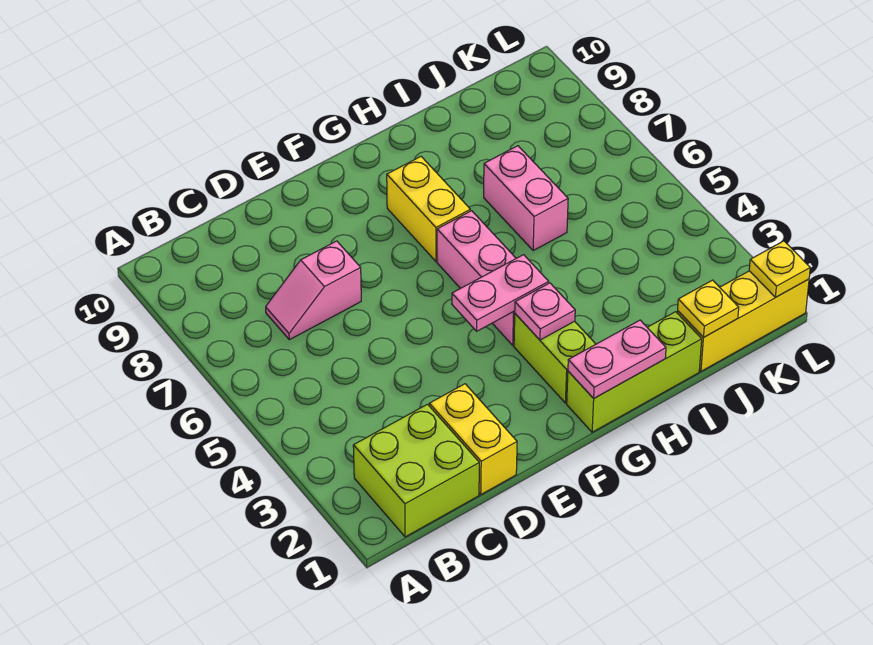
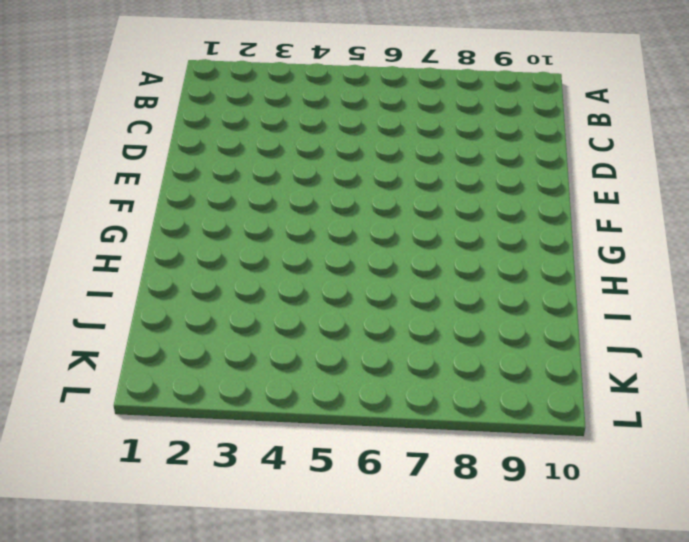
none -> lime 2x2 brick [353,404,479,537]
none -> pink 1x2 slope [266,241,361,340]
none -> yellow 1x2 brick [429,384,517,494]

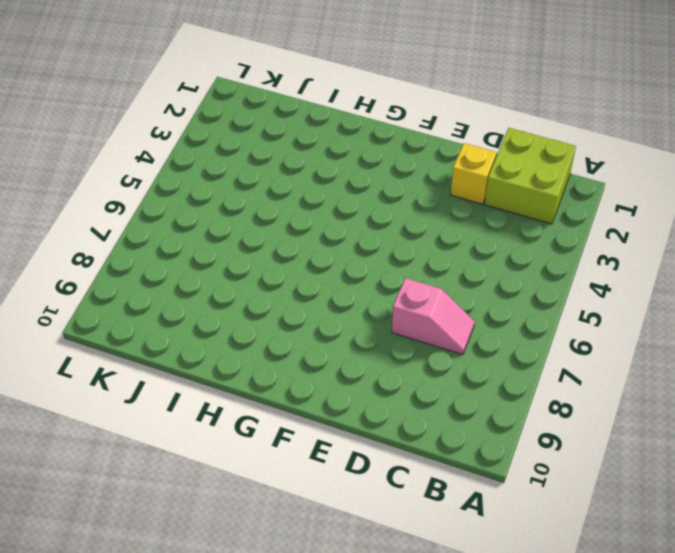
yellow 1x1 brick [450,143,497,204] -> yellow 1x2 brick [429,384,517,494]
none -> lime 1x3 brick [567,312,702,432]
none -> lime 1x2 brick [514,314,596,403]
none -> pink 1x3 brick [437,211,516,345]

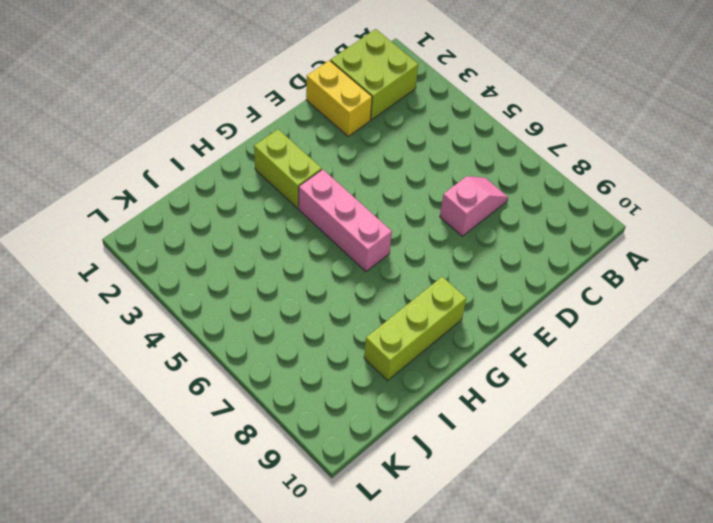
lime 1x3 brick [364,277,466,381] -> lime 1x3 brick moved to [567,312,702,432]
none -> yellow 1x2 brick [387,157,470,261]
none -> pink 1x2 brick [484,146,568,251]
none -> yellow 1x3 brick [677,271,809,371]

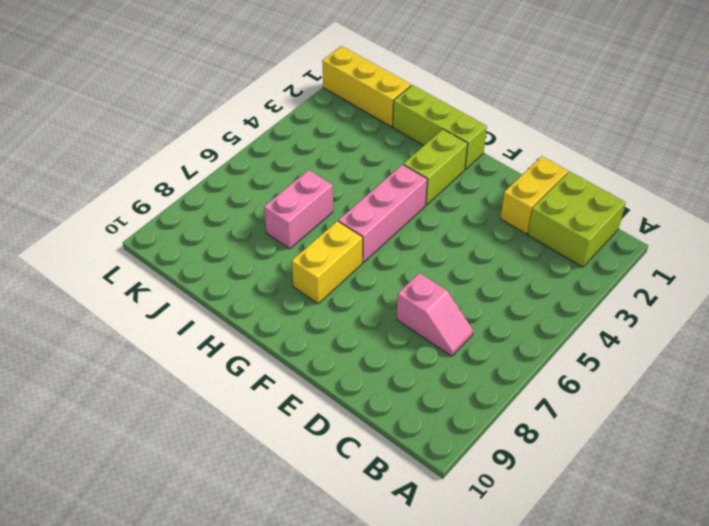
none -> pink 1x2 plate [452,255,549,331]
none -> pink 1x2 plate [568,320,666,398]
none -> pink 1x1 plate [515,283,575,340]

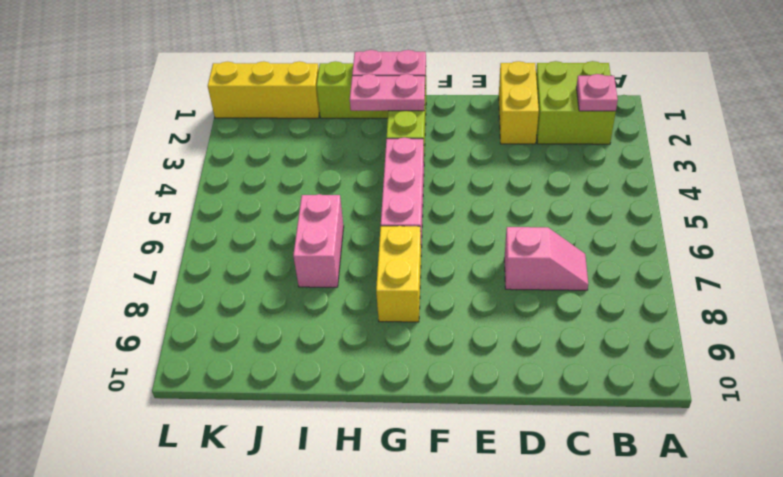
pink 1x1 plate [576,74,618,111] -> pink 1x1 plate moved to [515,283,575,340]
pink 1x2 plate [350,74,425,111] -> pink 1x2 plate moved to [452,255,549,331]
none -> yellow 1x1 plate [678,280,739,337]
none -> yellow 1x1 plate [749,241,810,297]

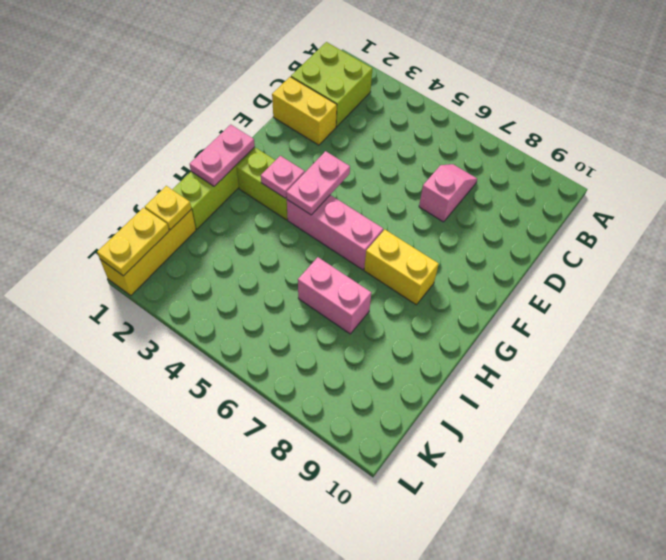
yellow 1x2 plate [97,208,169,276] -> yellow 1x1 plate [749,241,810,297]

